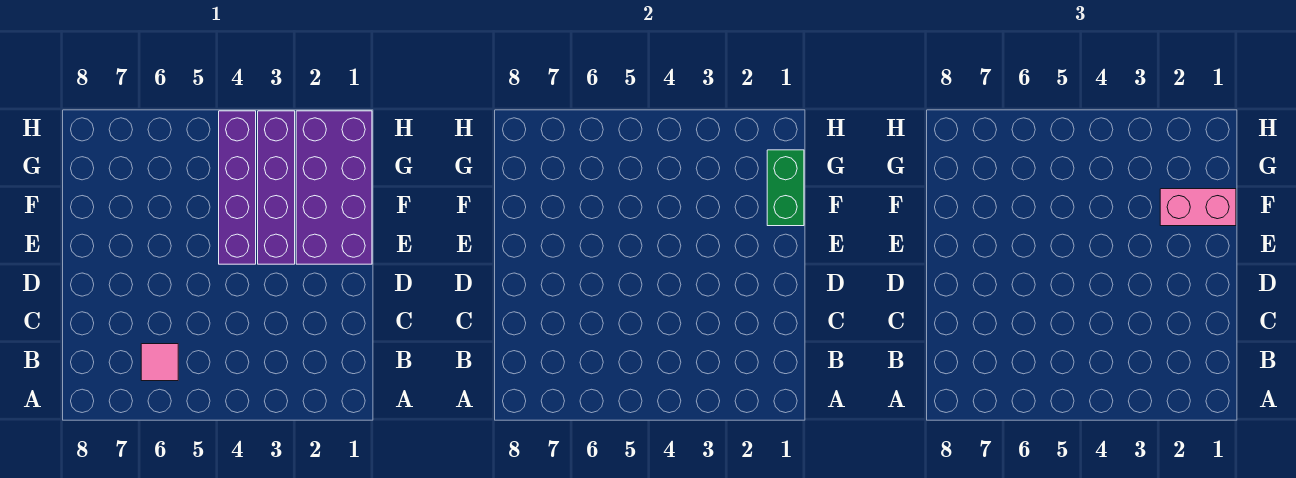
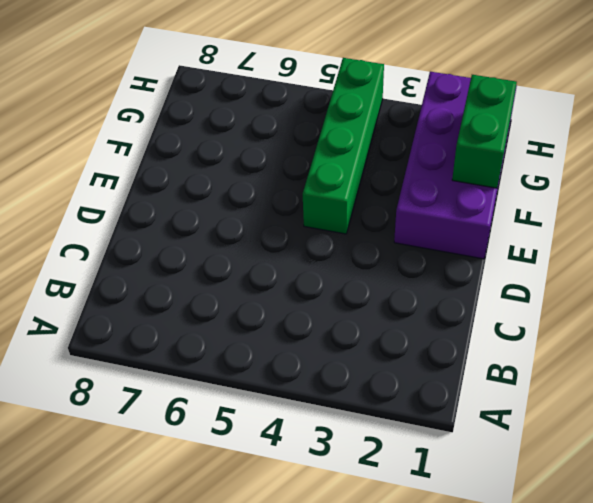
green 1x4 brick [303,58,384,234] -> purple 1x4 brick [219,111,256,264]
none -> pink 1x1 tile [141,344,178,381]
none -> purple 1x4 brick [258,111,295,264]

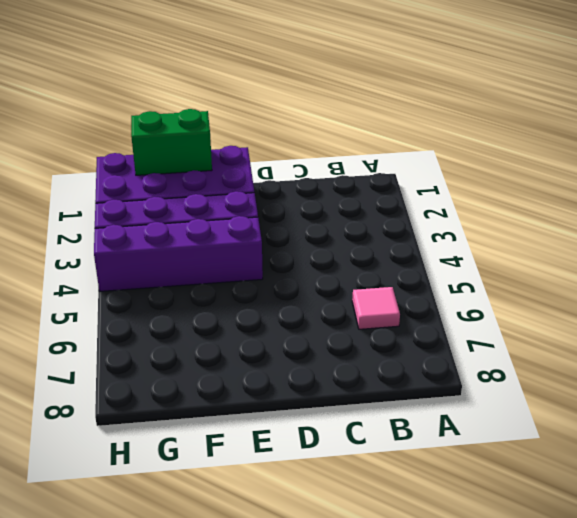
none -> pink 1x2 brick [1160,189,1236,226]

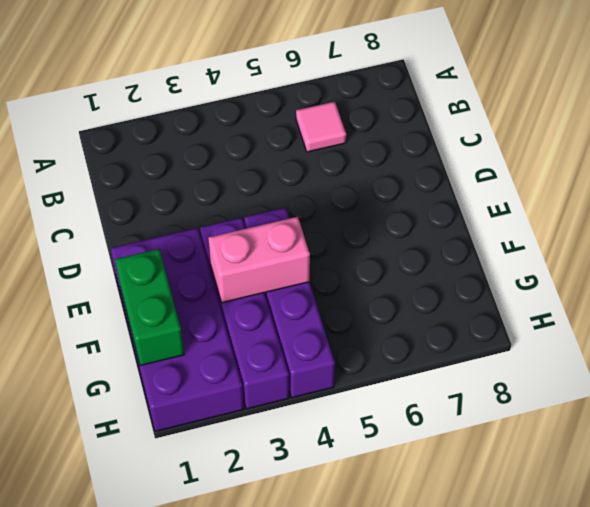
pink 1x2 brick [208,217,310,303] -> pink 1x2 brick moved to [1160,189,1236,226]

